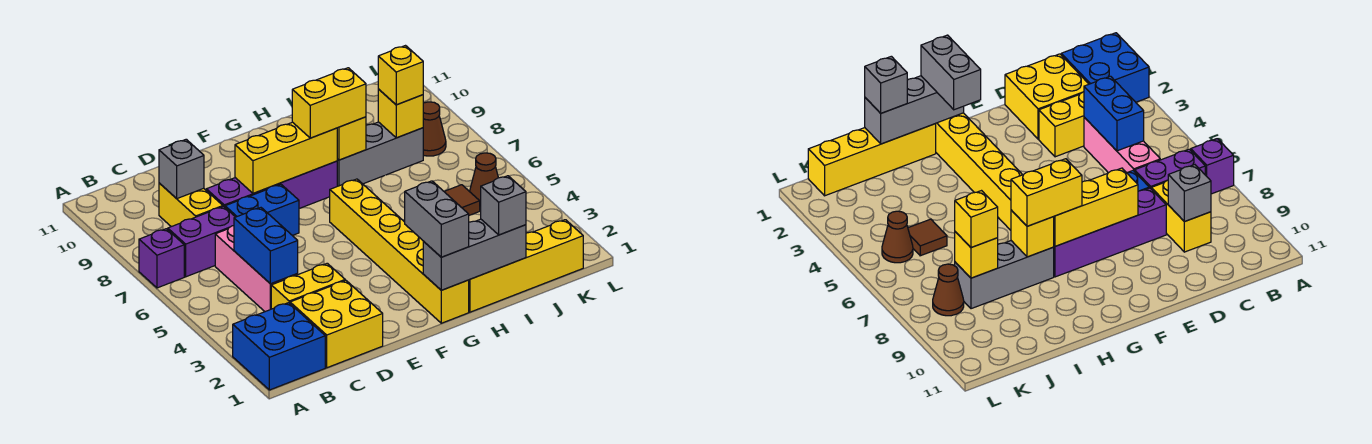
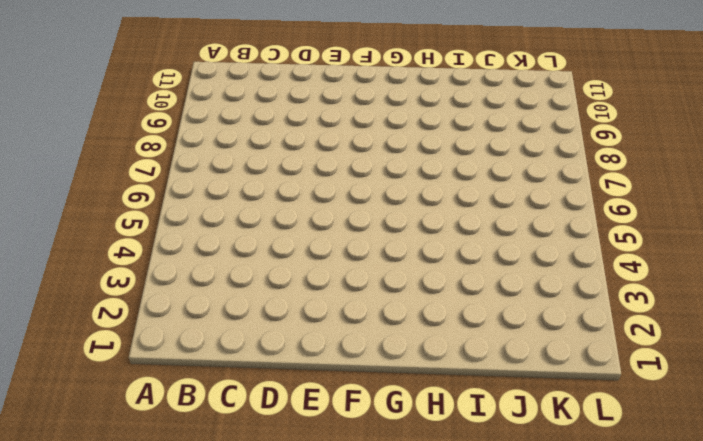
none -> blue 2x2 brick [233,303,325,390]
none -> purple 1x1 brick [139,229,184,288]
none -> purple 1x2 brick [168,206,235,277]

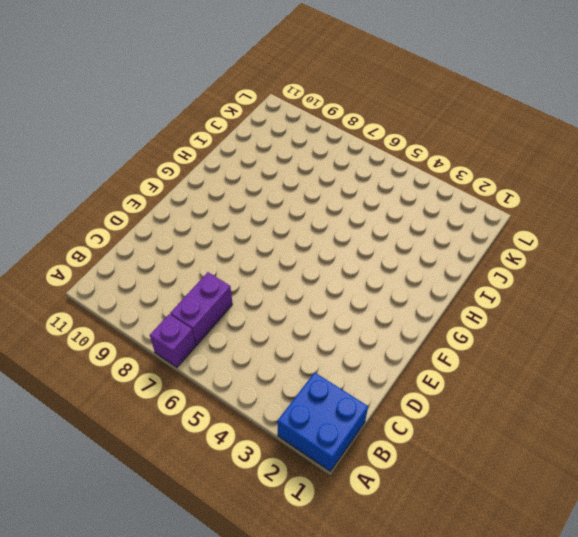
none -> yellow 2x2 brick [290,280,383,368]
none -> yellow 1x2 brick [271,263,345,309]
none -> pink 1x3 brick [215,226,298,312]

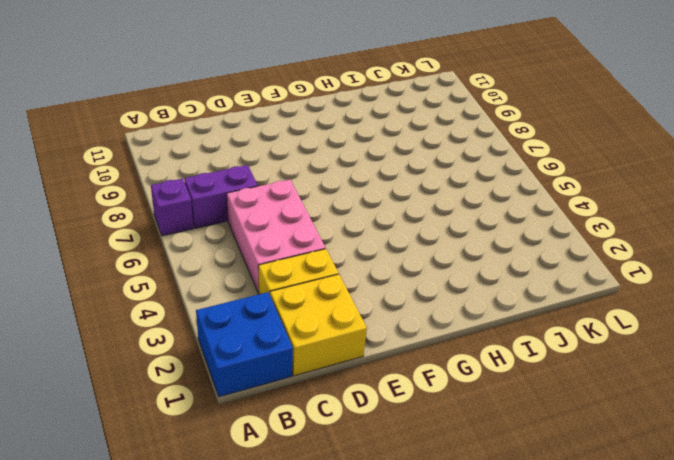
pink 2x3 brick [227,179,325,293] -> pink 1x3 brick [215,226,298,312]
none -> yellow 1x2 brick [159,183,223,227]
none -> blue 1x2 brick [225,184,299,236]
none -> purple 1x4 brick [206,161,337,208]

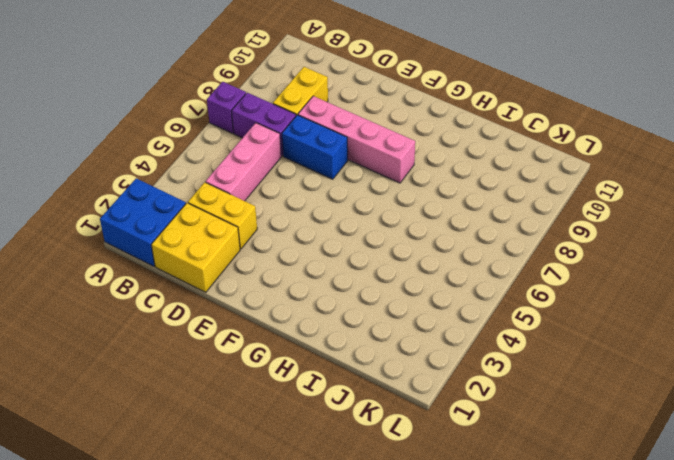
pink 1x4 brick [298,96,415,183] -> purple 1x4 brick [206,161,337,208]
none -> yellow 1x6 brick [330,179,469,323]
none -> yellow 1x4 brick [469,220,583,312]
none -> grey 1x3 brick [337,122,423,186]

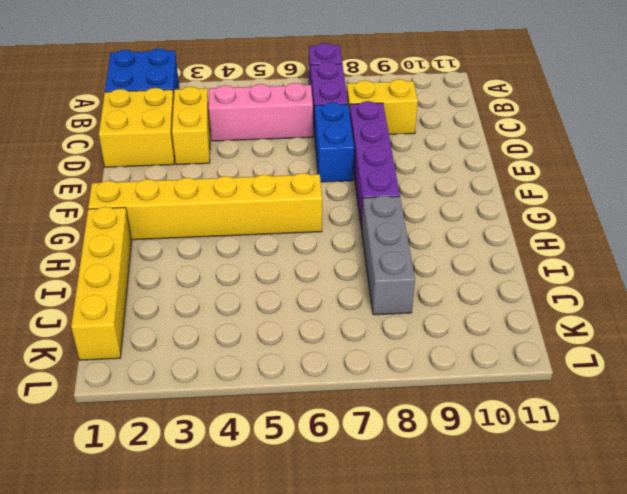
none -> brown 1x1 tile [444,185,480,215]
none -> brown 1x1 cone [469,153,498,207]
none -> brown 1x1 cone [423,102,446,156]

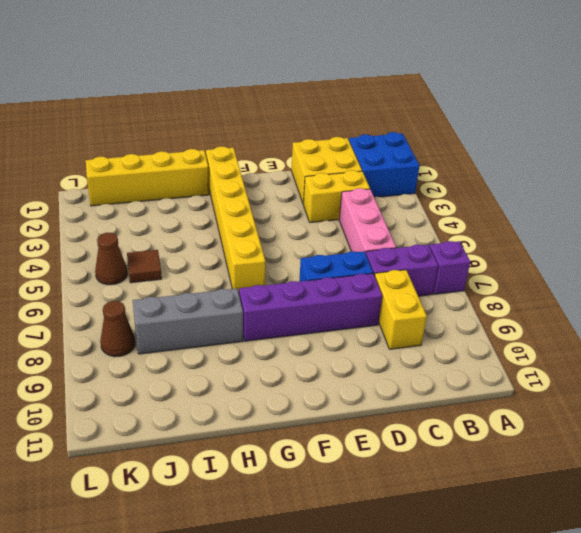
none -> blue 1x2 brick [234,208,298,284]
none -> grey 1x1 brick [159,139,204,199]
none -> yellow 1x3 brick [235,122,337,193]

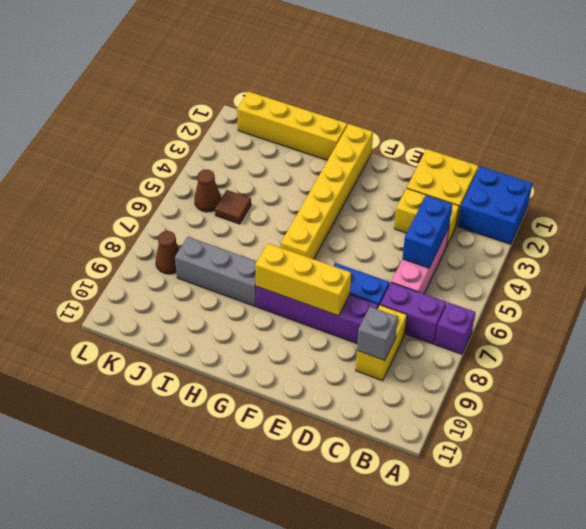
none -> grey 1x3 brick [423,219,526,290]
none -> yellow 1x1 brick [337,117,366,160]
none -> yellow 1x1 brick [378,89,423,138]

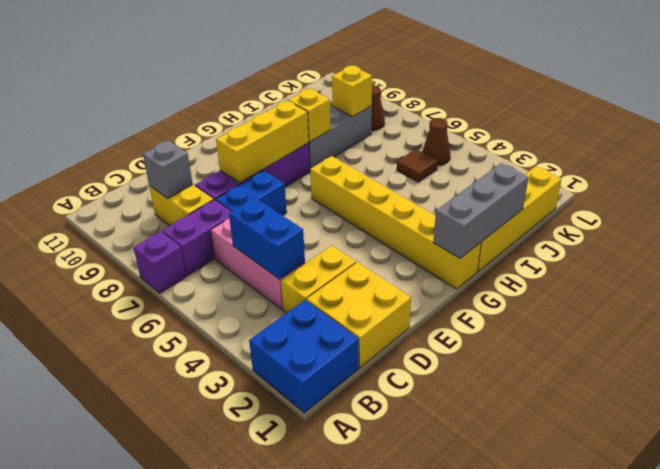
none -> grey 1x2 brick [405,181,469,257]
none -> yellow 1x2 brick [292,68,366,138]
none -> grey 1x1 brick [481,176,526,235]

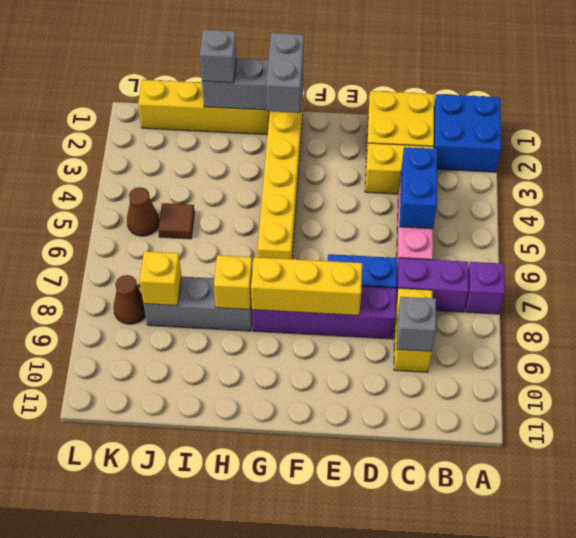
none -> yellow 1x2 brick [292,68,366,138]
none -> yellow 1x1 brick [378,46,423,105]

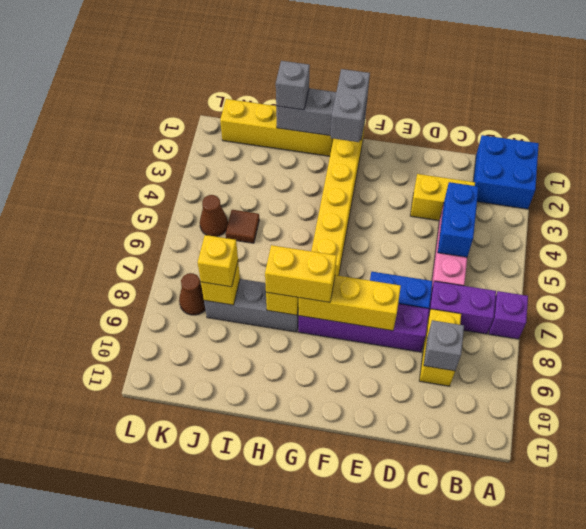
none -> yellow 2x2 brick [290,280,383,368]

